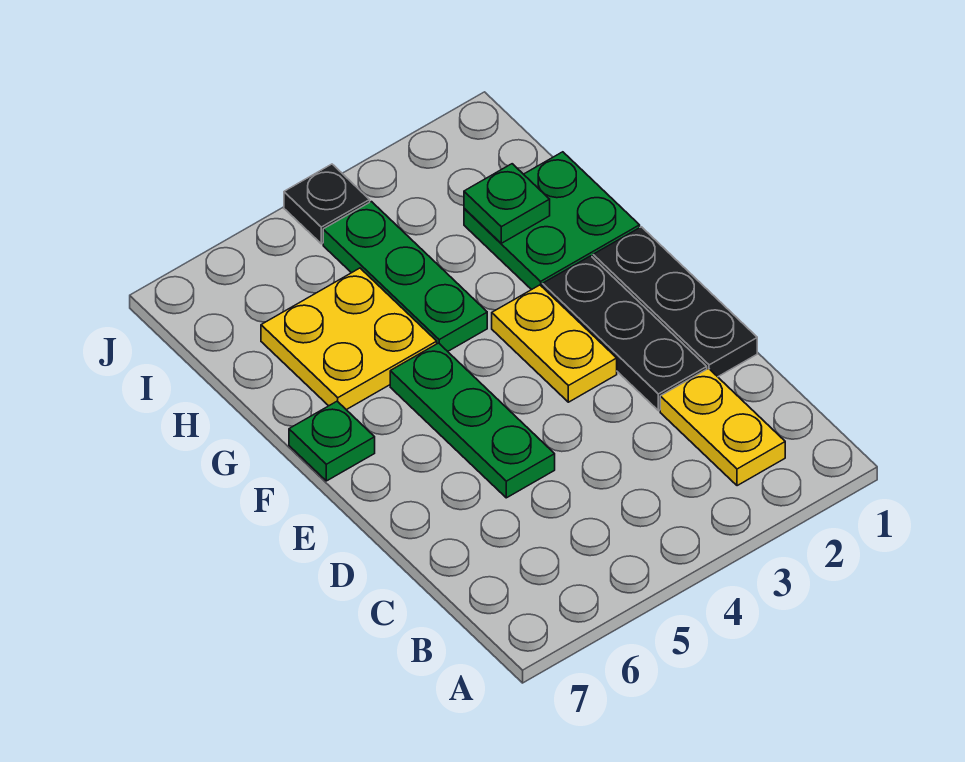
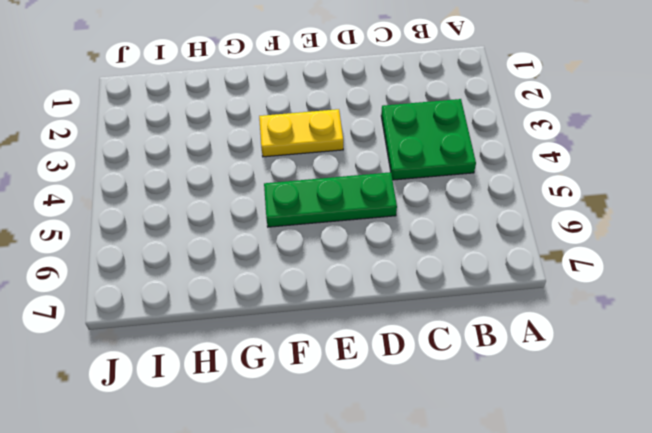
green 2x2 plate [381,99,476,180] -> green 2x2 plate moved to [464,152,640,290]
none -> yellow 1x2 plate [660,368,785,486]
none -> black 1x3 plate [593,227,757,377]

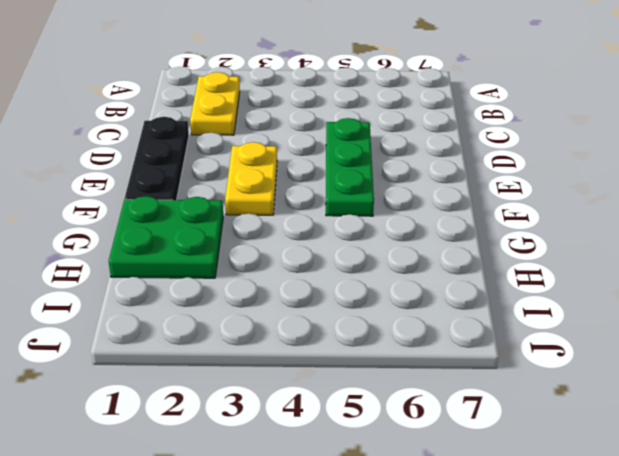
none -> black 1x3 plate [542,256,707,411]
none -> green 1x1 plate [289,401,375,481]

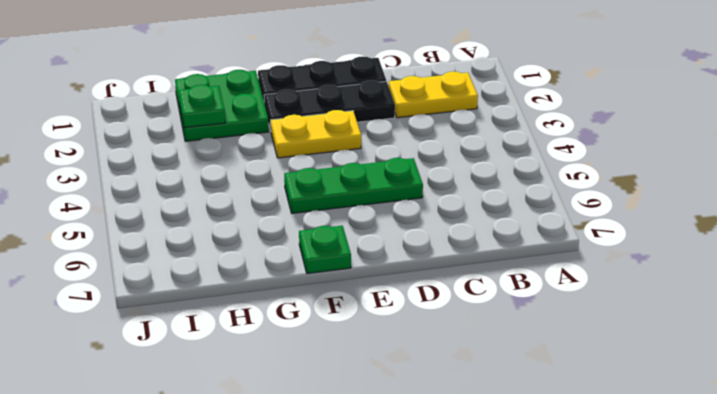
none -> green 1x3 plate [323,202,487,351]
none -> yellow 2x2 plate [261,268,437,410]

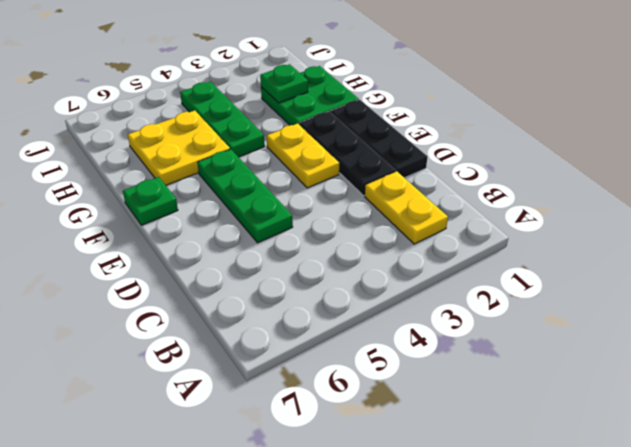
none -> black 1x1 plate [284,164,370,244]

